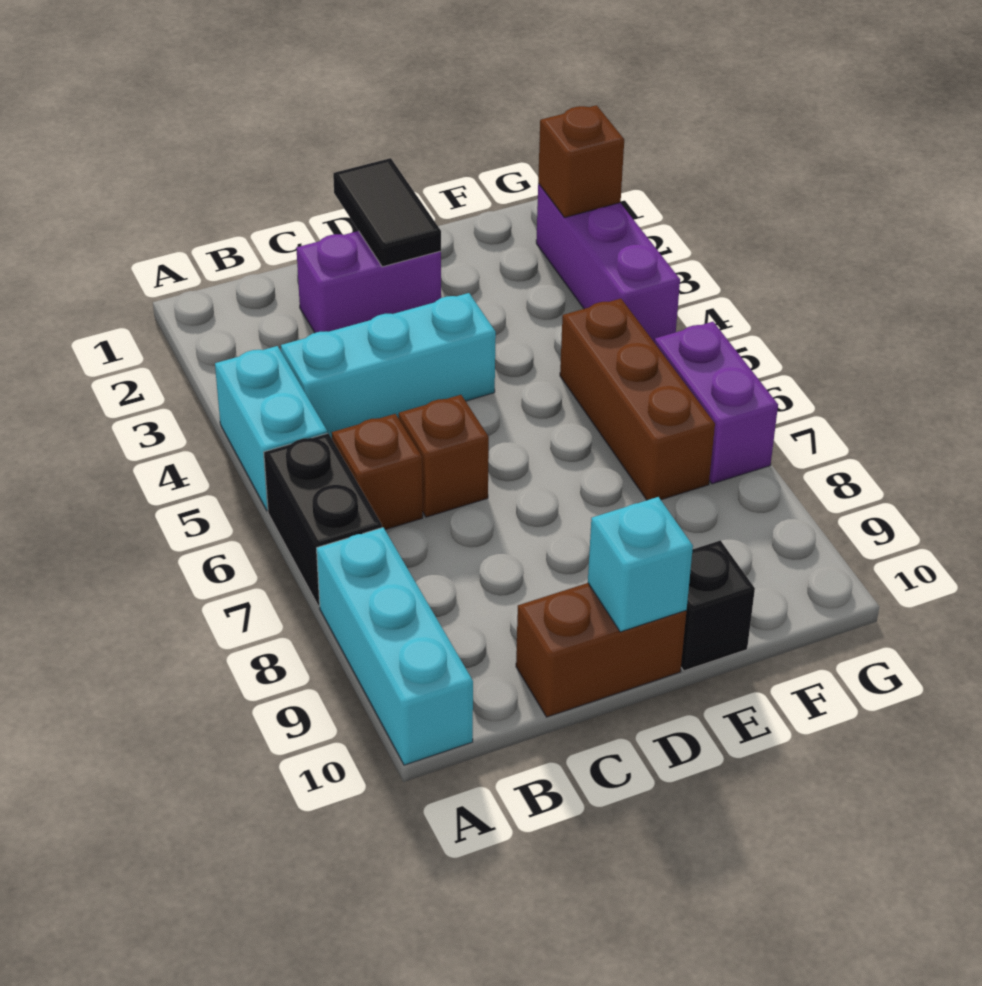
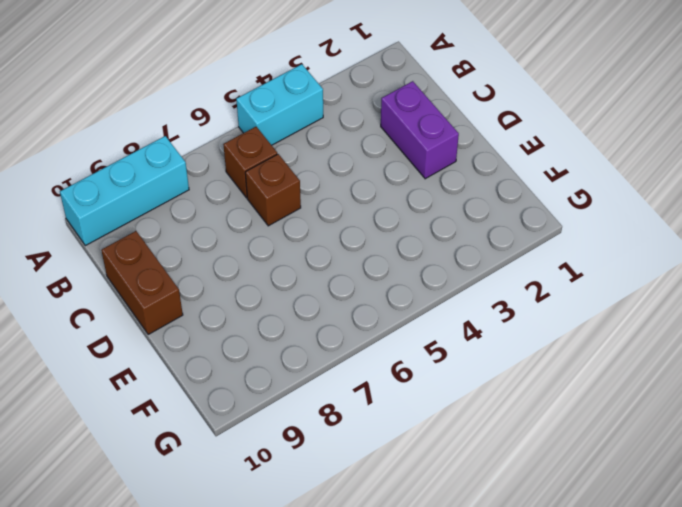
none -> black 1x2 brick [264,433,382,607]
none -> cyan 1x3 brick [281,293,496,438]
none -> black 1x1 brick [681,540,755,671]

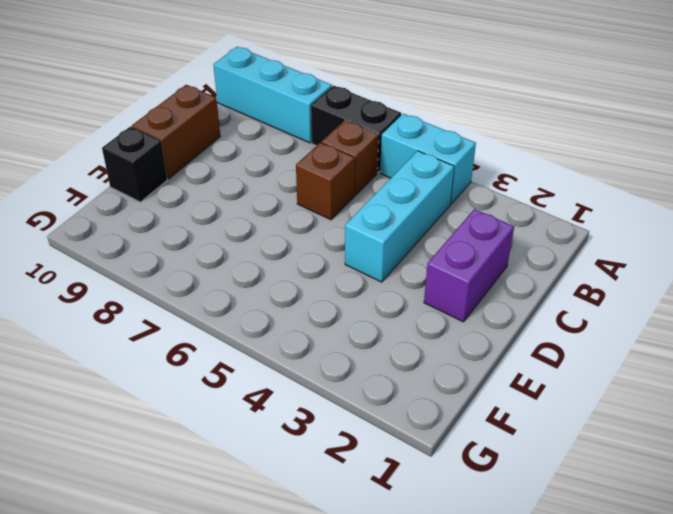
none -> brown 1x3 brick [560,299,715,500]
none -> purple 1x3 brick [536,184,680,342]
none -> purple 1x2 brick [654,322,778,484]

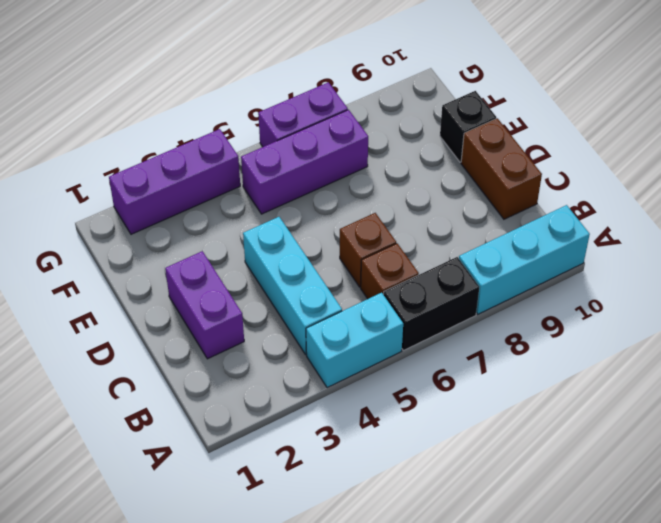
purple 1x3 brick [241,110,368,214] -> brown 1x3 brick [560,299,715,500]
none -> black 1x2 tile [333,158,441,267]
none -> cyan 1x1 brick [588,497,693,632]
none -> brown 1x1 brick [538,105,624,217]

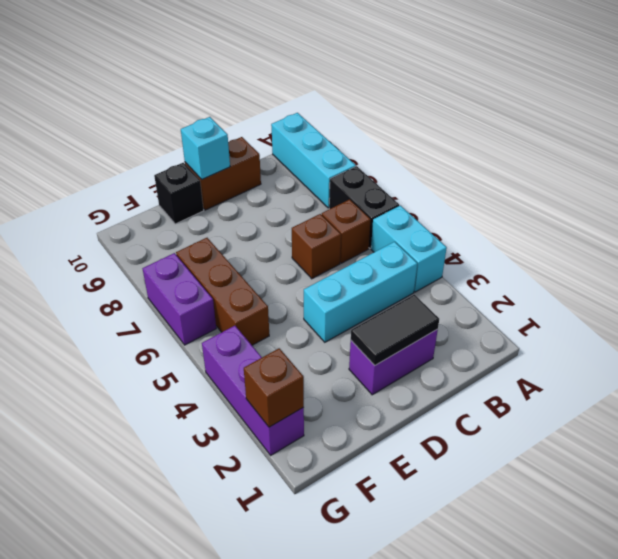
black 1x2 tile [351,295,439,365] -> black 1x2 tile turned to [333,158,441,267]

